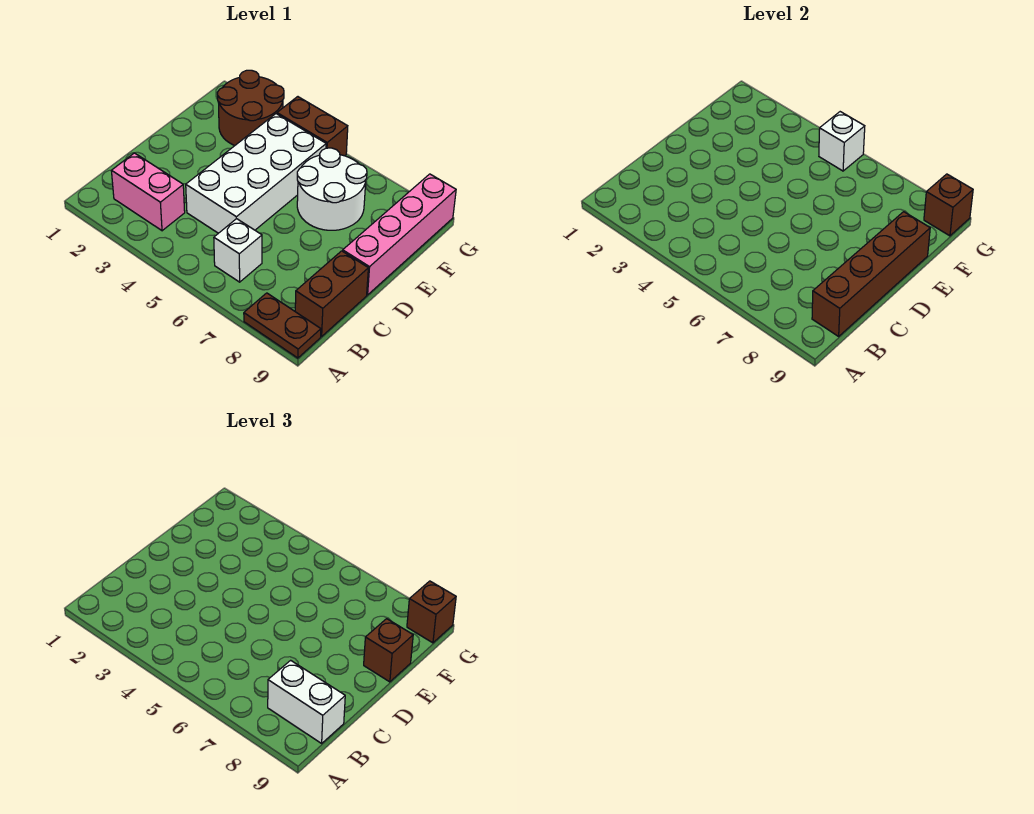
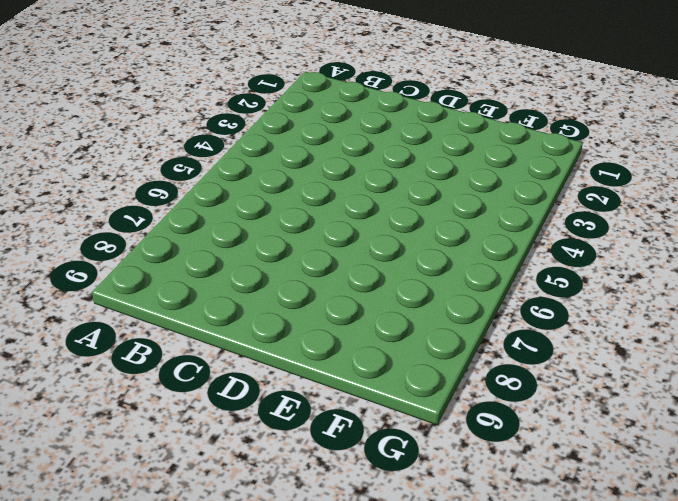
none -> brown 1x2 plate [244,293,321,358]
none -> pink 1x2 brick [111,153,185,231]
none -> white 1x1 brick [214,219,262,282]

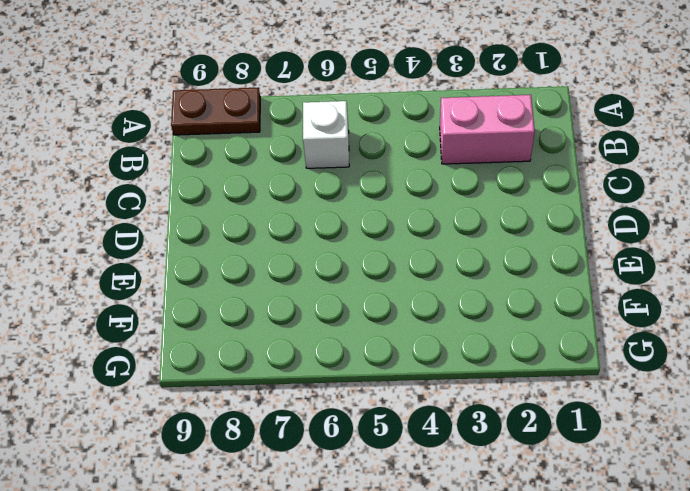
none -> brown 1x2 brick [295,251,368,336]
none -> white 2x4 brick [186,114,326,233]
none -> pink 1x4 brick [343,174,456,295]

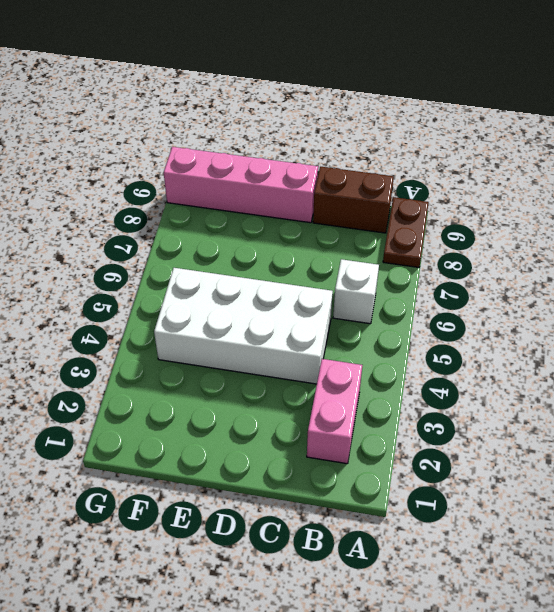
none -> white 2x2 round brick [297,148,367,230]
none -> brown 2x2 round brick [217,70,284,145]
none -> brown 1x2 brick [277,97,348,156]

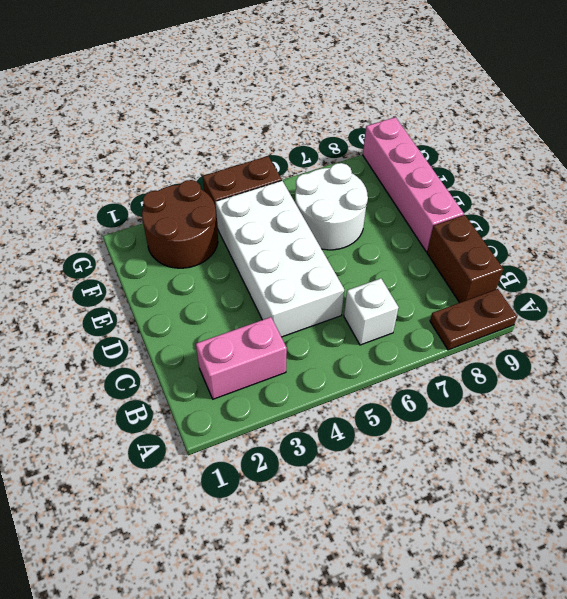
none -> brown 1x4 brick [812,212,930,336]
none -> white 1x1 brick [819,112,865,171]
none -> brown 1x1 brick [924,174,973,236]

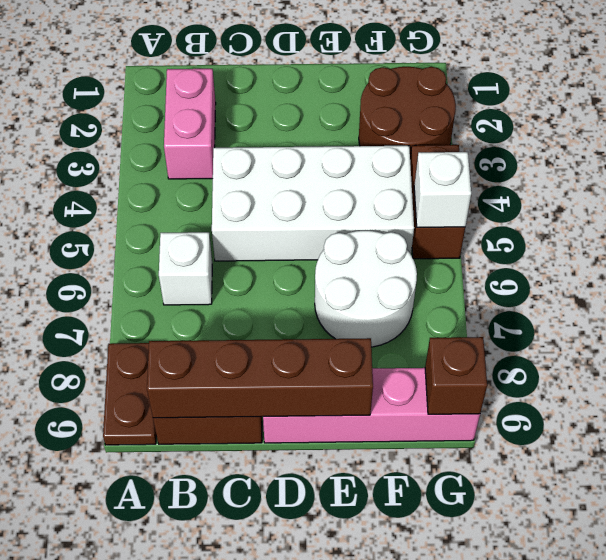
none -> white 1x2 brick [268,660,345,743]
none -> brown 1x1 brick [364,619,413,682]
none -> brown 1x1 brick [407,581,456,643]

